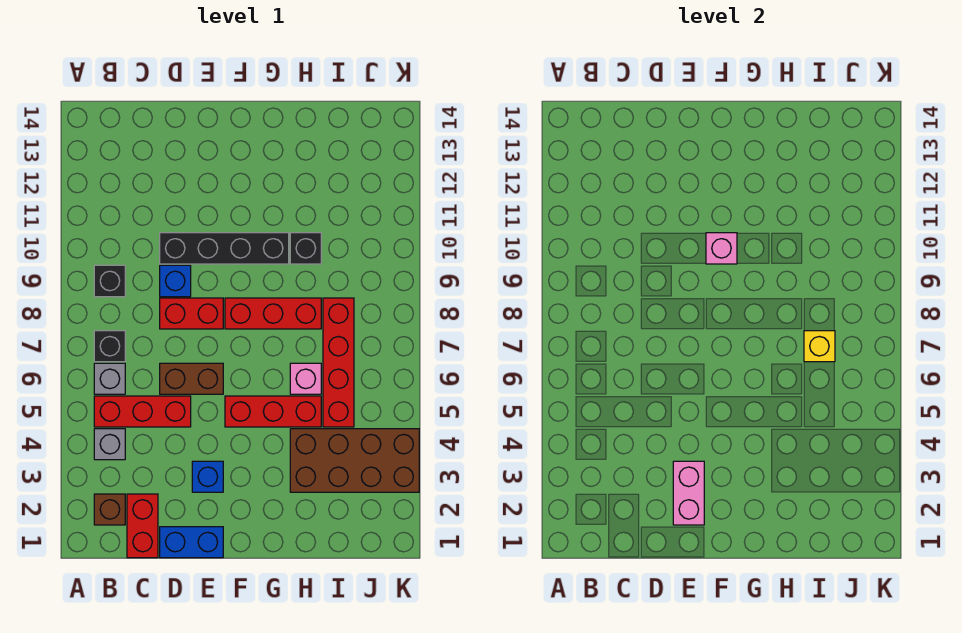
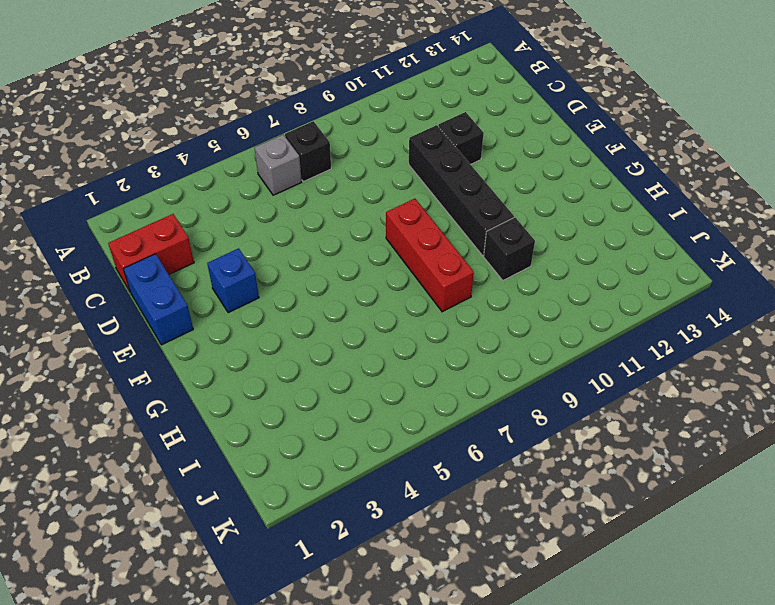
black 1x1 brick [438,112,484,164] -> black 1x1 brick moved to [94,265,125,297]
none -> brown 1x1 brick [94,494,125,525]
none -> grey 1x1 brick [94,429,125,460]
none -> red 1x3 brick [94,396,191,427]

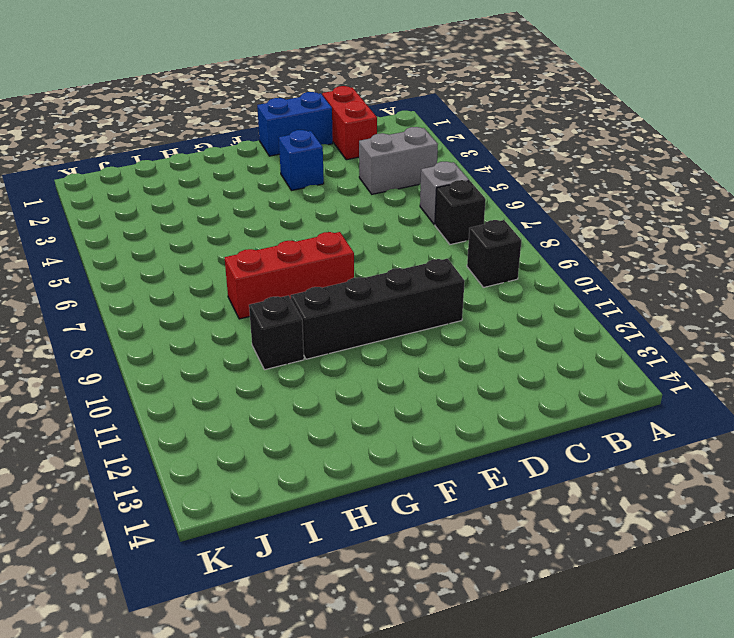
grey 1x2 brick [359,127,438,194] -> grey 1x1 brick [94,429,125,460]
none -> brown 1x1 brick [94,494,125,525]
none -> red 1x3 brick [94,396,191,427]
none -> brown 1x2 brick [160,363,223,394]

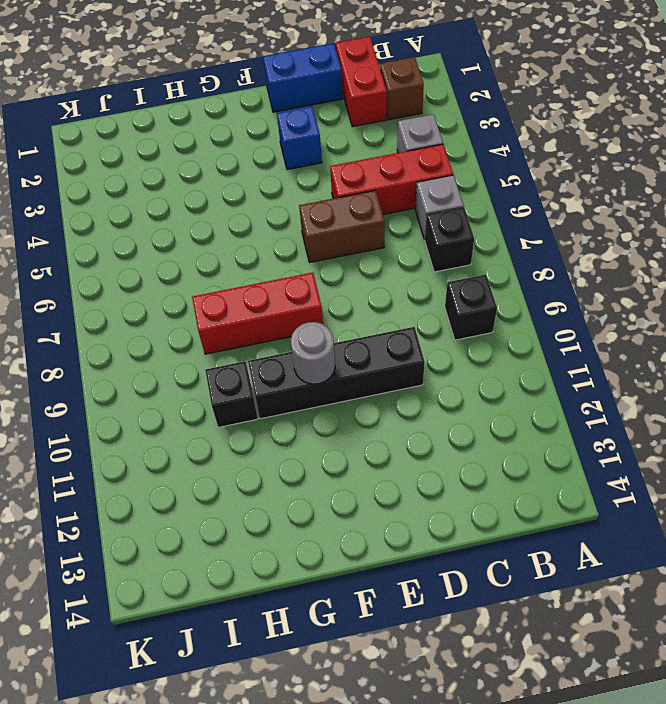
grey 1x1 round brick [291,322,335,384] -> pink 1x1 brick [706,233,737,264]
none -> red 1x2 brick [160,298,223,329]
none -> blue 1x1 brick [160,265,191,297]
none -> red 1x3 brick [225,396,321,427]

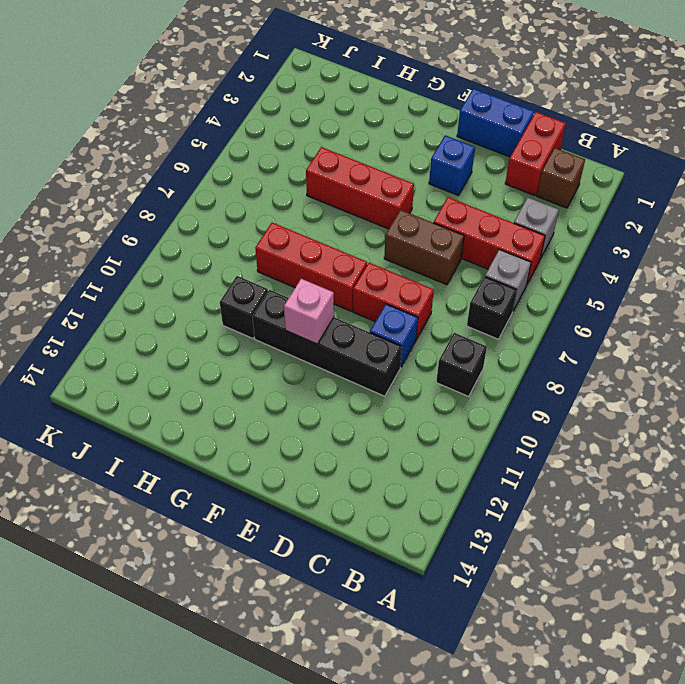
none -> brown 2x4 brick [290,429,419,492]
none -> pink 1x1 brick [290,363,321,394]
none -> red 1x4 brick [323,298,354,427]

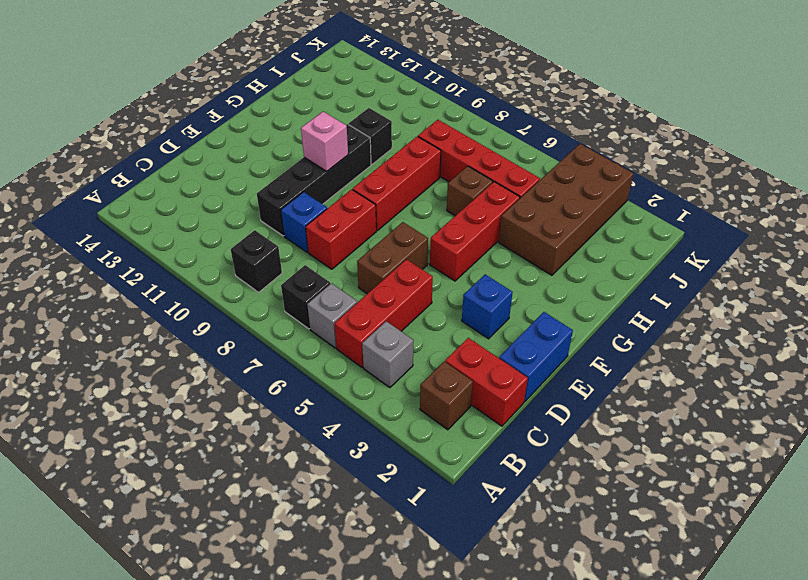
brown 1x1 brick [447,166,493,216] -> pink 1x1 brick [290,363,321,394]
none -> pink 1x2 brick [673,461,704,525]
none -> yellow 1x1 brick [804,331,835,362]

